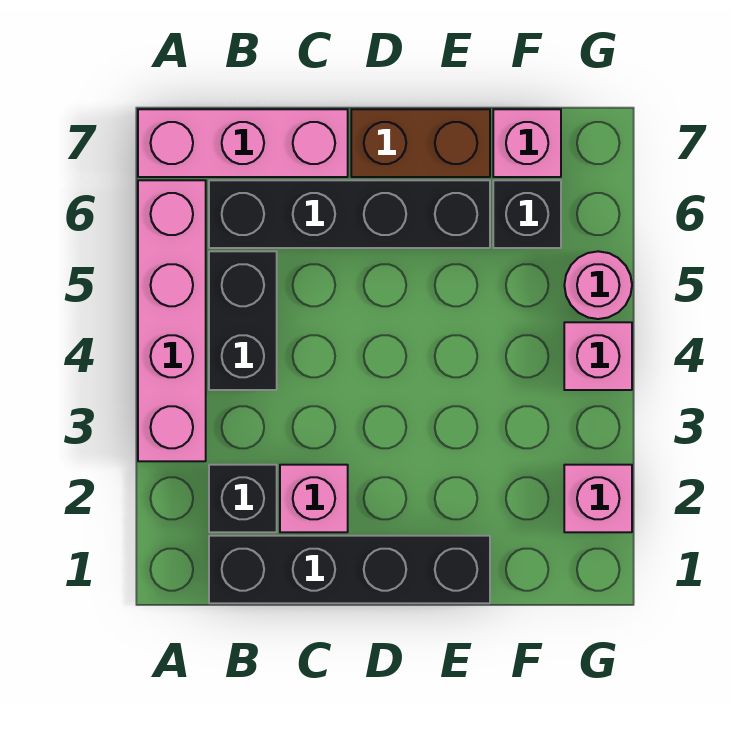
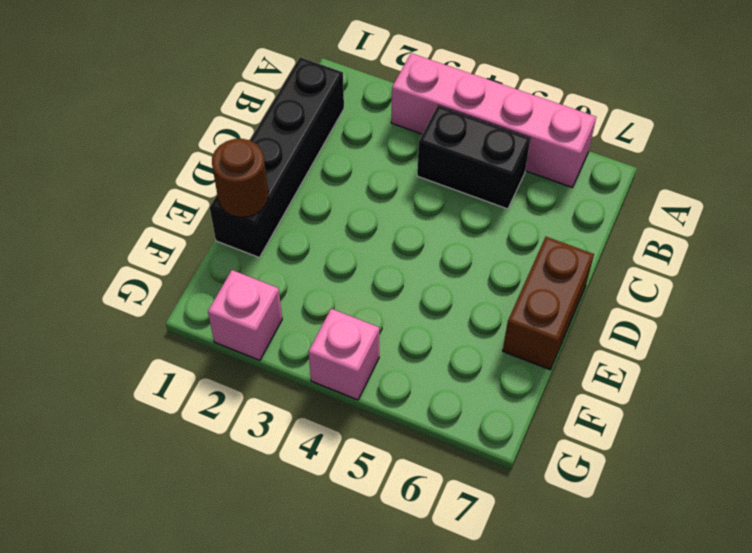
brown 1x1 round brick [212,139,268,217] -> none
none -> pink 1x3 brick [138,109,348,177]
none -> black 1x1 brick [209,465,277,532]
none -> black 1x4 brick [209,180,490,248]

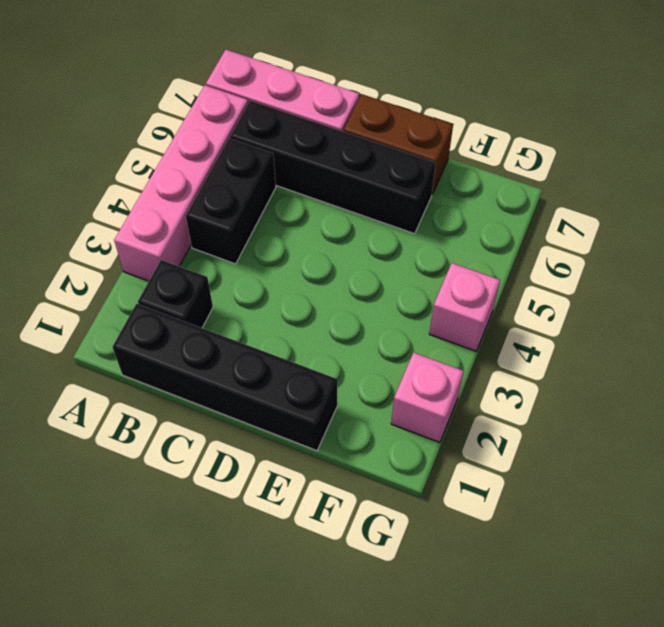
none -> pink 1x1 brick [280,465,348,532]
none -> black 1x1 brick [493,180,561,248]
none -> pink 1x1 brick [493,109,561,177]

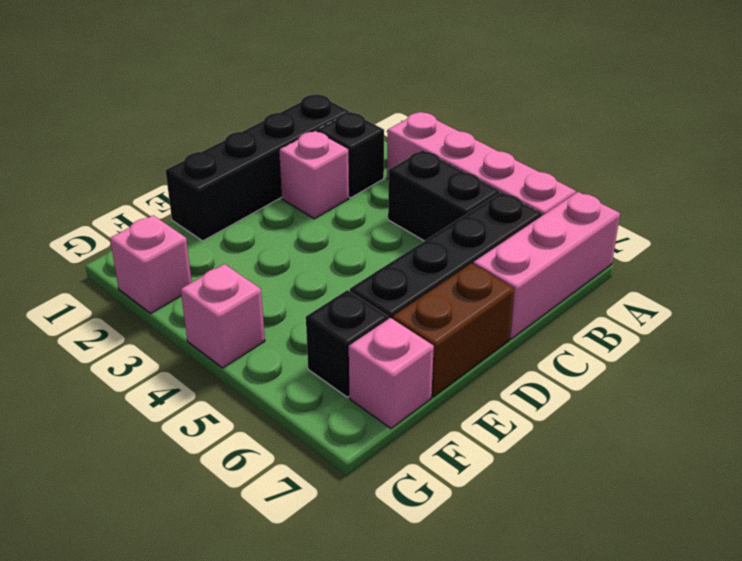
none -> pink 1x1 round brick [564,251,632,319]

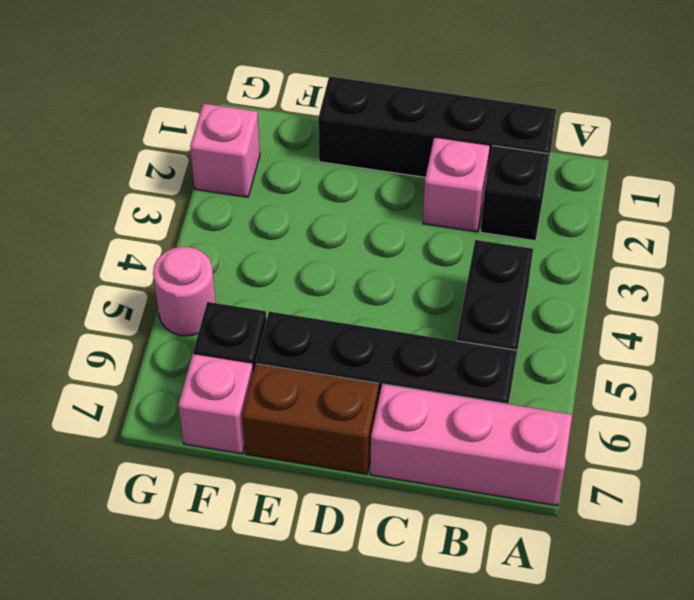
none -> pink 1x4 brick [138,180,206,461]
none -> pink 1x1 brick [564,322,632,390]

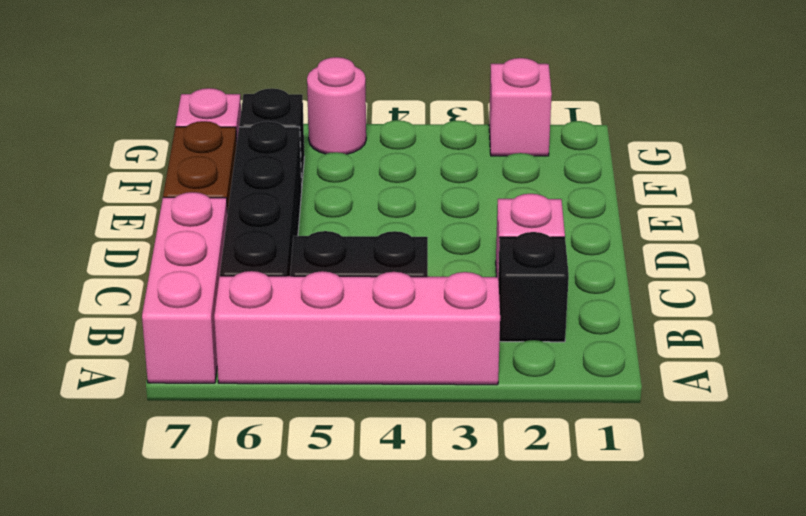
none -> black 1x4 brick [209,536,490,603]
none -> pink 1x1 brick [564,322,632,390]

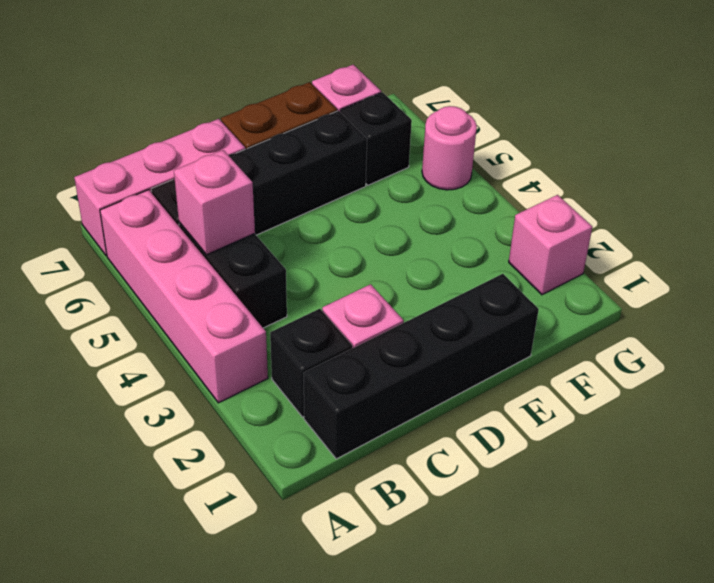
pink 1x1 brick [174,150,255,255] -> pink 1x1 brick moved to [564,322,632,390]

